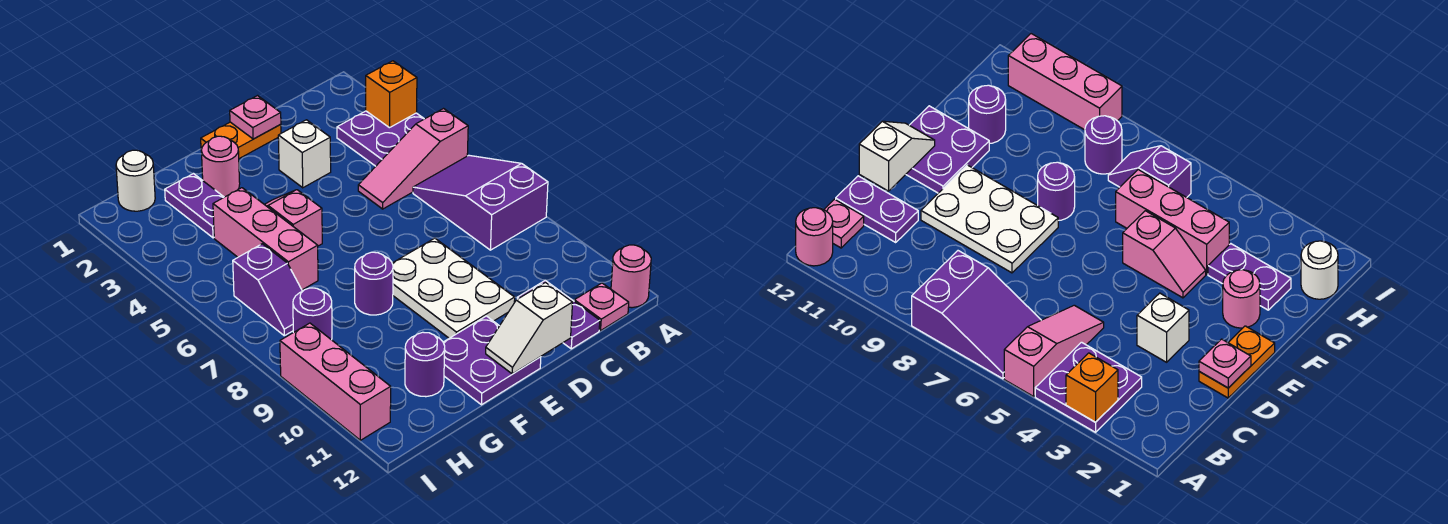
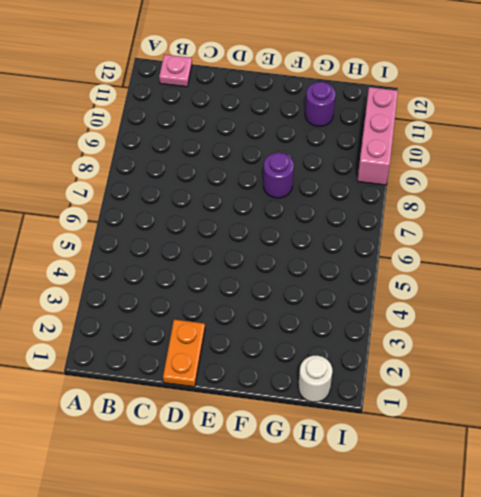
orange 1x2 plate [163,320,205,387] -> orange 1x2 plate turned to [201,122,281,159]
none -> purple 2x2 plate [337,111,424,166]
none -> pink 1x3 slope [358,109,468,209]
none -> purple 2x3 slope [413,155,548,250]

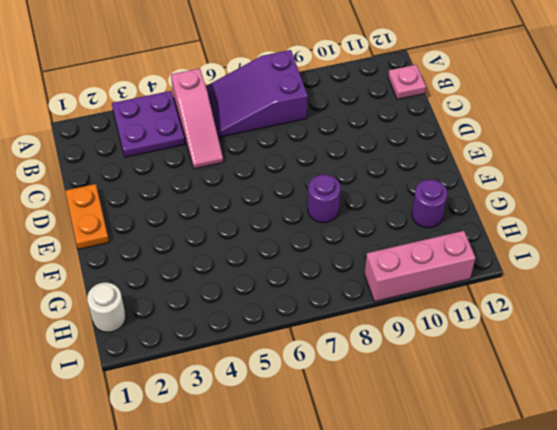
none -> pink 1x1 round brick [611,245,651,308]
none -> purple 1x2 plate [517,281,600,349]
none -> white 1x1 brick [278,120,331,188]

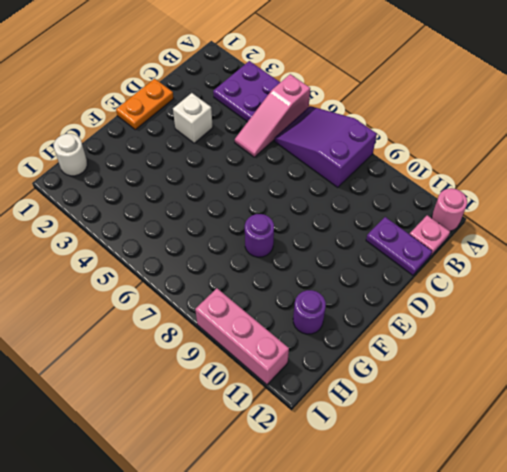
none -> white 2x3 plate [392,238,515,338]
none -> purple 2x2 plate [443,316,541,405]
none -> pink 1x1 round brick [201,136,240,197]

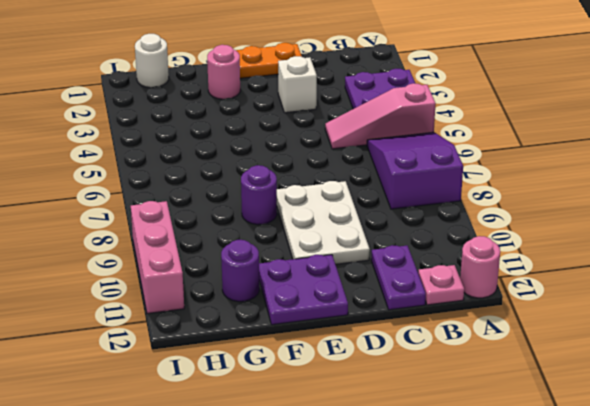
none -> pink 1x2 slope [264,190,322,246]
none -> purple 1x2 plate [165,174,224,238]
none -> pink 1x3 brick [213,188,318,290]

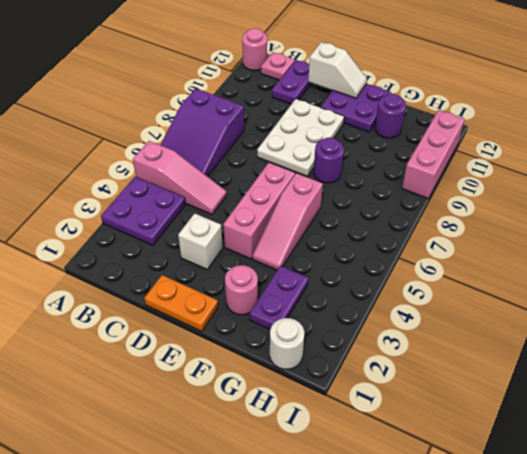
pink 1x3 brick [223,163,295,259] -> pink 1x3 brick moved to [213,188,318,290]
pink 1x3 slope [252,173,323,270] -> pink 1x2 slope [264,190,322,246]
none -> purple 1x2 slope [233,244,302,336]
none -> purple 1x1 round brick [293,288,332,340]
none -> orange 1x1 brick [366,61,417,128]

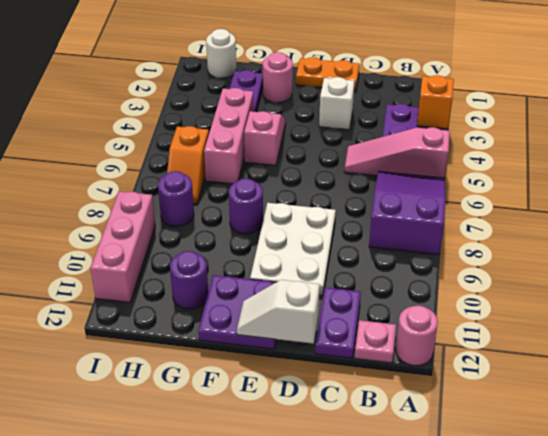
orange 1x2 slope [167,126,209,204] -> purple 1x2 slope [233,244,302,336]
none -> pink 1x1 plate [230,96,281,139]

